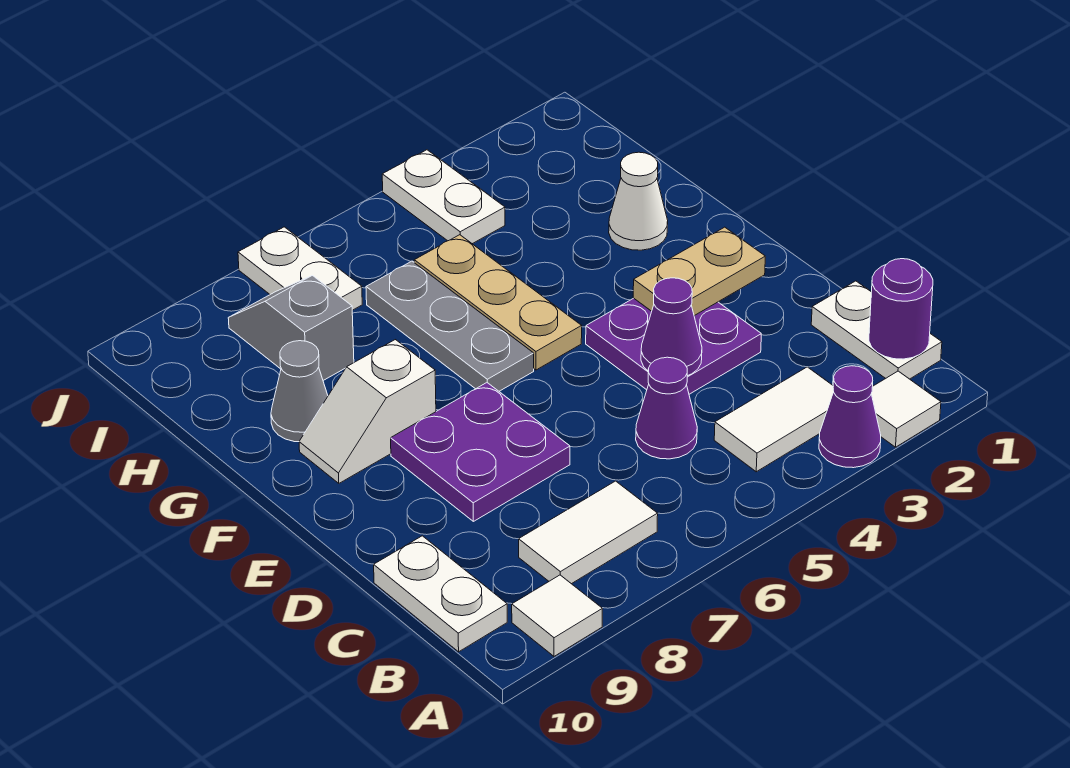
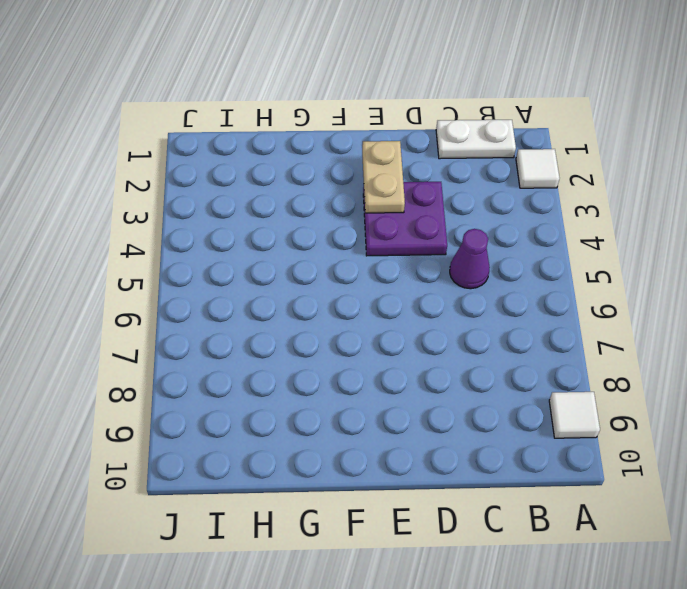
none -> purple 1x1 cone [819,366,881,468]
none -> white 1x2 tile [714,367,834,472]
none -> white 1x2 tile [519,481,658,584]

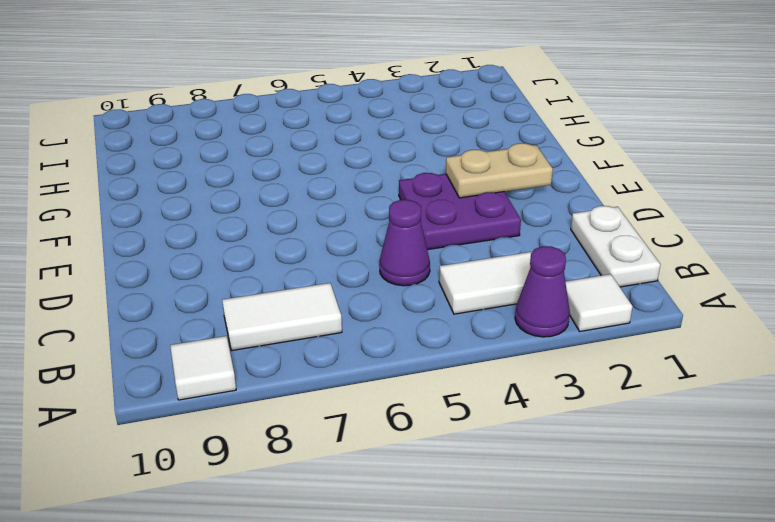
none -> white 1x2 plate [374,536,507,652]
none -> purple 2x2 plate [391,383,570,521]
none -> tan 1x3 plate [414,235,582,370]

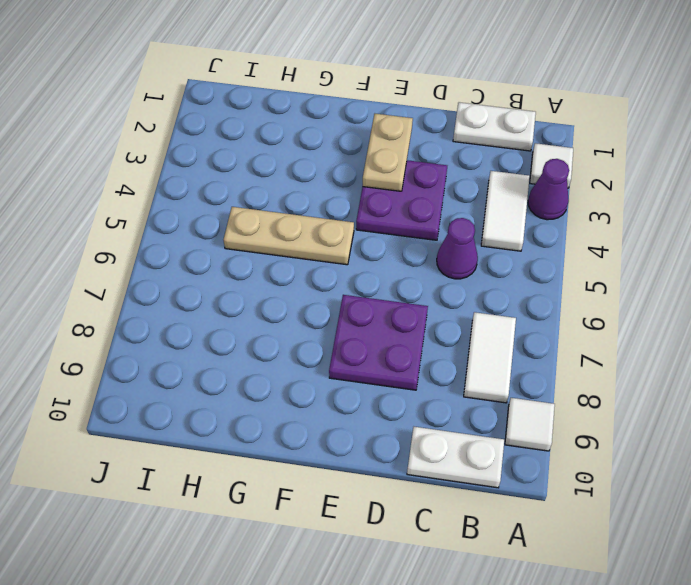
none -> grey 1x3 plate [366,261,534,391]
none -> white 1x2 slope [299,340,436,483]
none -> white 1x1 cone [609,152,668,250]

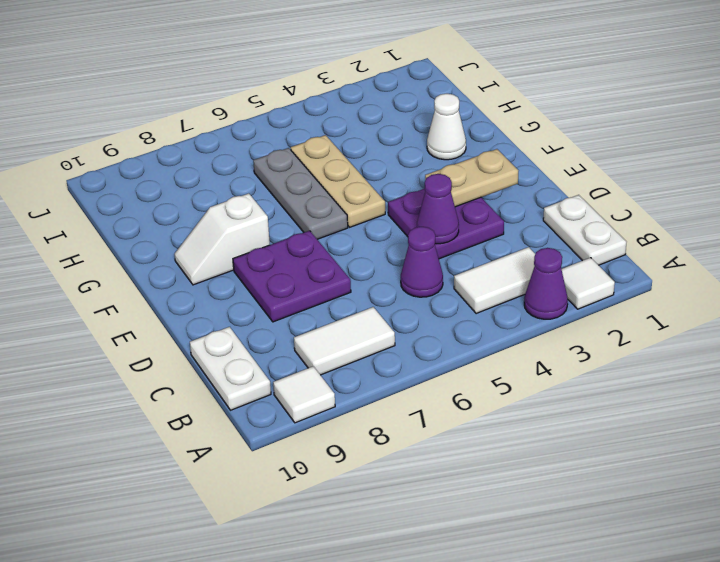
none -> grey 1x1 cone [271,341,328,442]
none -> grey 1x2 slope [228,276,354,380]
none -> white 1x2 plate [382,150,505,244]

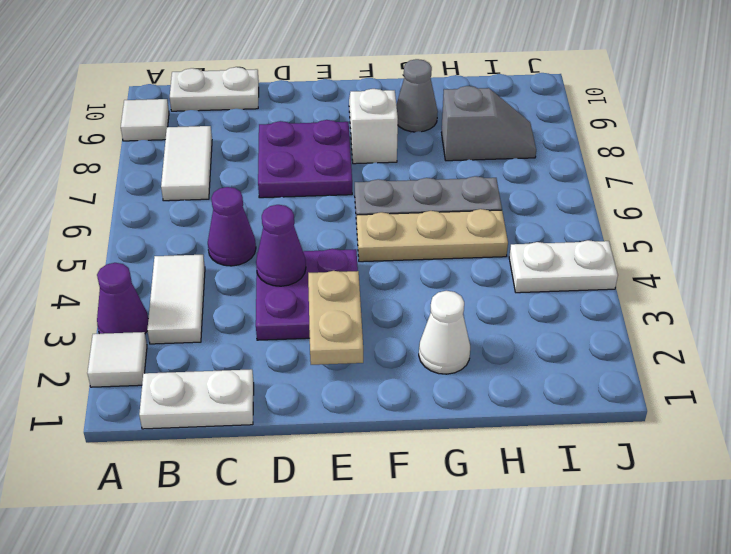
none -> white 1x2 plate [238,227,362,310]
none -> purple 1x1 round brick [869,259,933,359]

